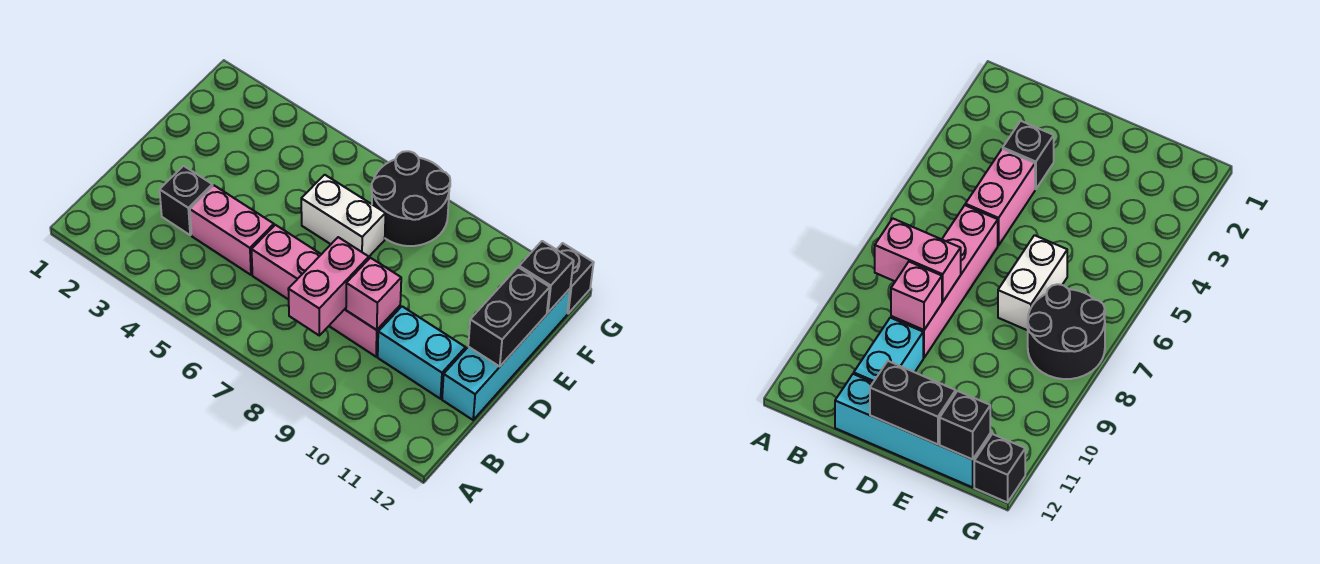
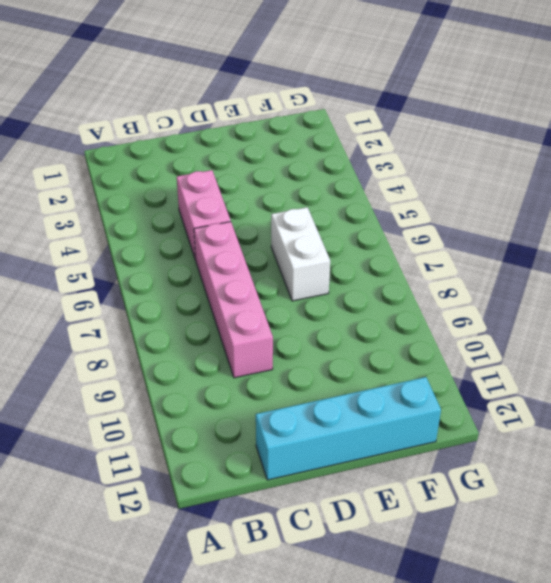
none -> black 1x1 brick [160,166,212,235]
none -> cyan 1x2 brick [378,306,465,399]
none -> black 2x2 round brick [371,151,450,246]

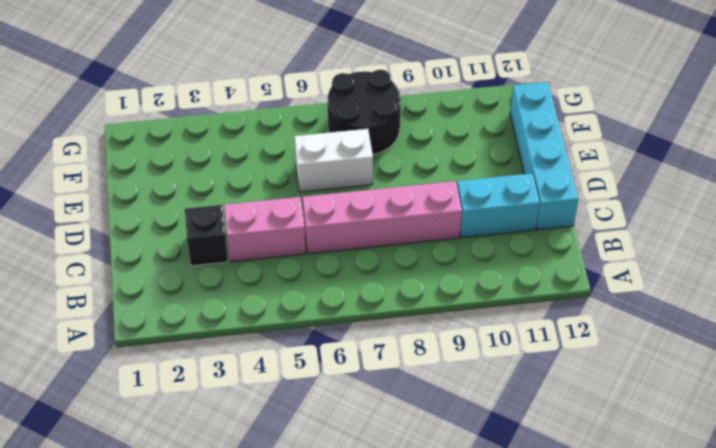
none -> black 1x1 brick [557,243,594,313]
none -> pink 1x2 brick [288,237,369,335]
none -> pink 1x1 brick [346,258,401,330]

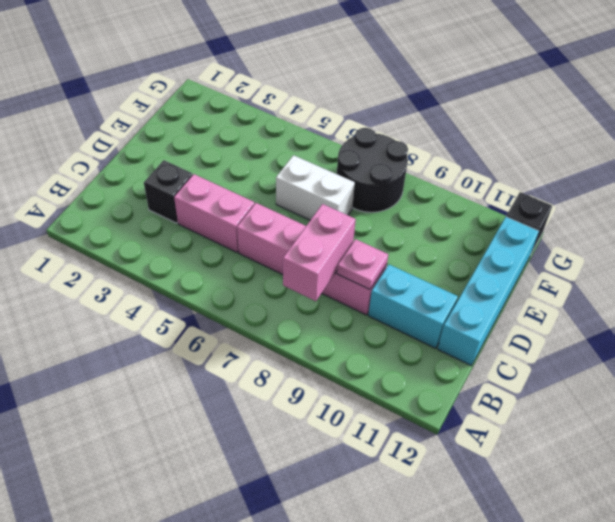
pink 1x1 plate [337,239,388,289] -> pink 1x1 brick [346,258,401,330]
none -> black 1x2 brick [468,267,550,366]
none -> black 1x1 brick [519,241,574,313]

